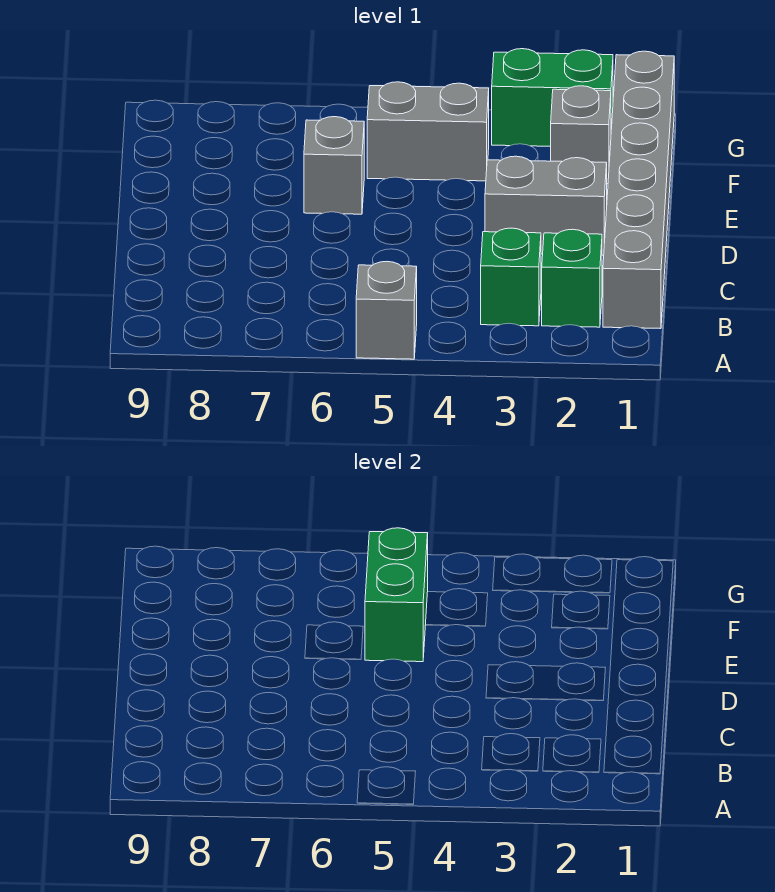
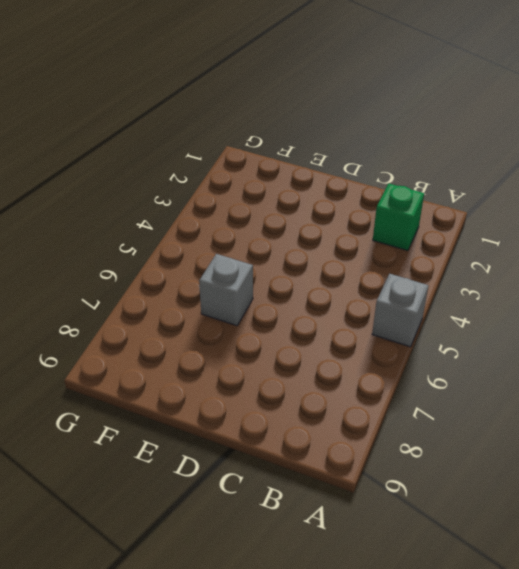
none -> grey 1x6 brick [603,51,674,329]
none -> green 1x1 brick [481,228,541,326]

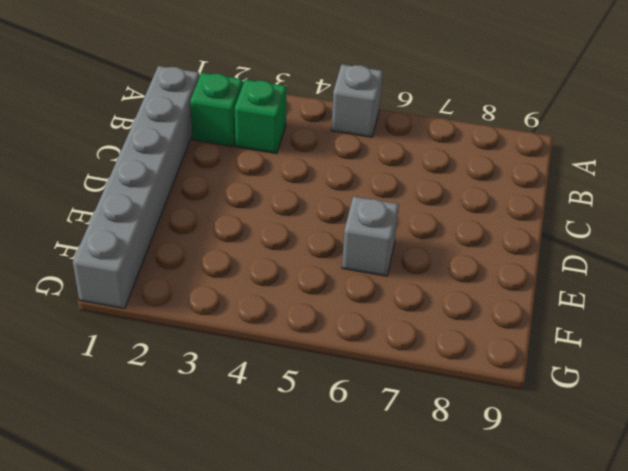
none -> grey 1x2 brick [485,156,607,255]
none -> grey 1x1 brick [551,86,611,184]

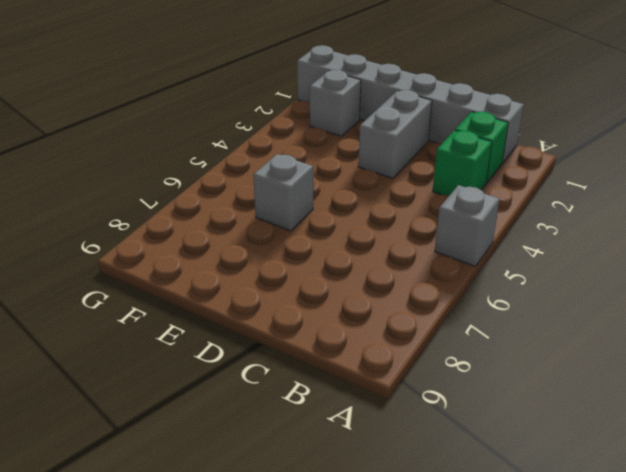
none -> grey 1x2 brick [367,82,489,181]
none -> green 1x2 brick [492,49,613,146]

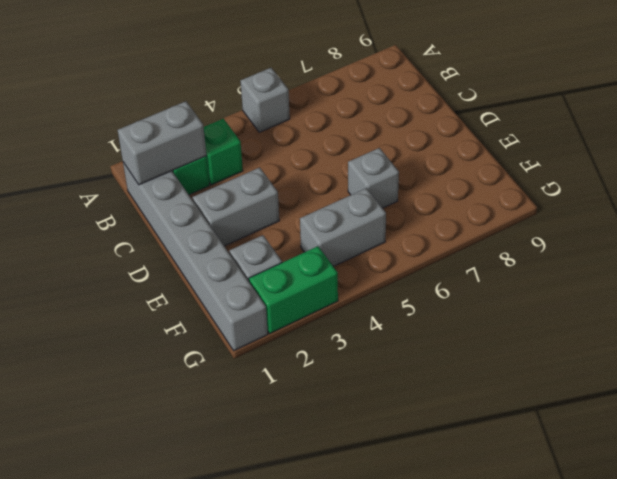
grey 1x2 brick [118,101,206,185] -> none
none -> green 1x2 brick [365,528,428,662]

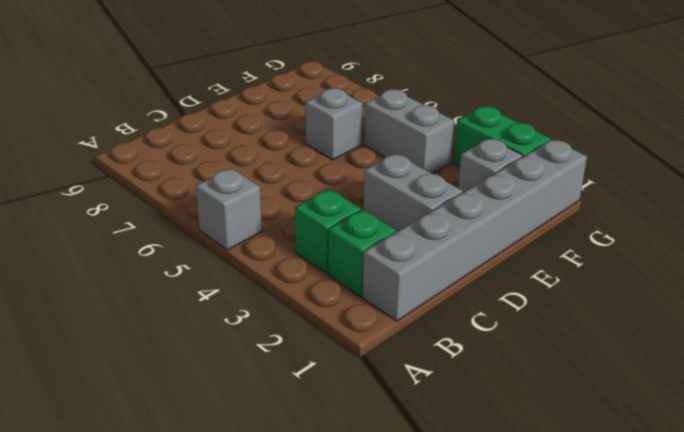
none -> green 1x2 brick [365,528,428,662]

